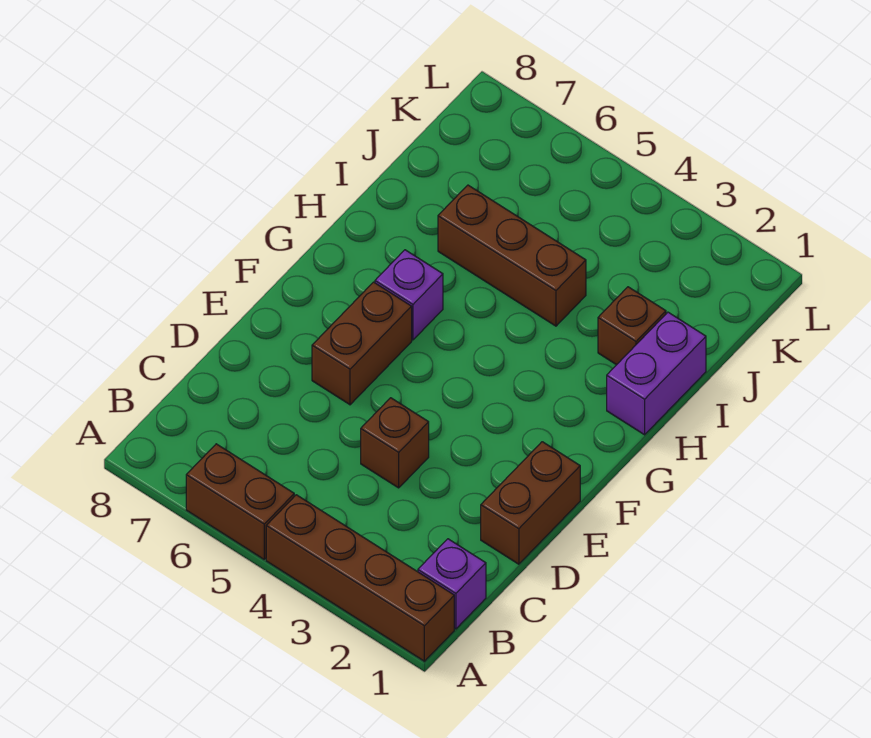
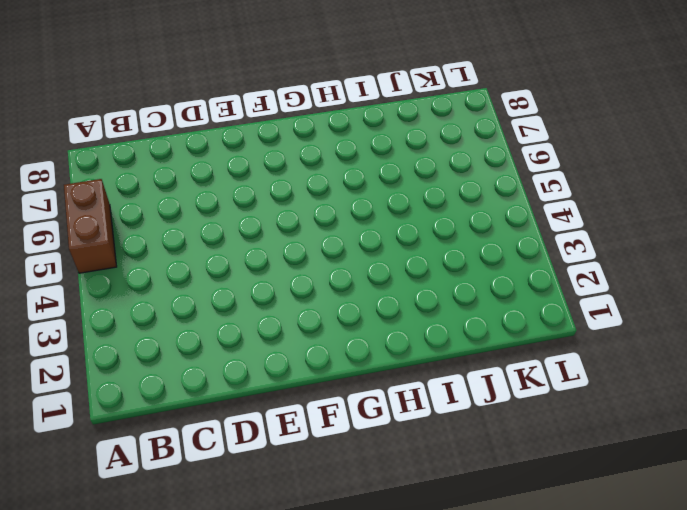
none -> brown 1x4 brick [266,495,454,661]
none -> purple 1x1 brick [418,539,486,629]

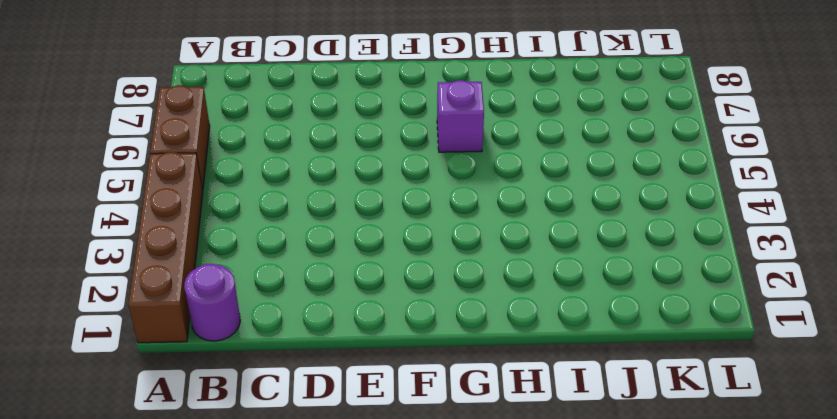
purple 1x1 round brick [184,264,240,341] -> purple 1x1 brick [418,539,486,629]
none -> brown 1x2 brick [481,442,580,564]
none -> brown 1x1 brick [361,398,429,488]

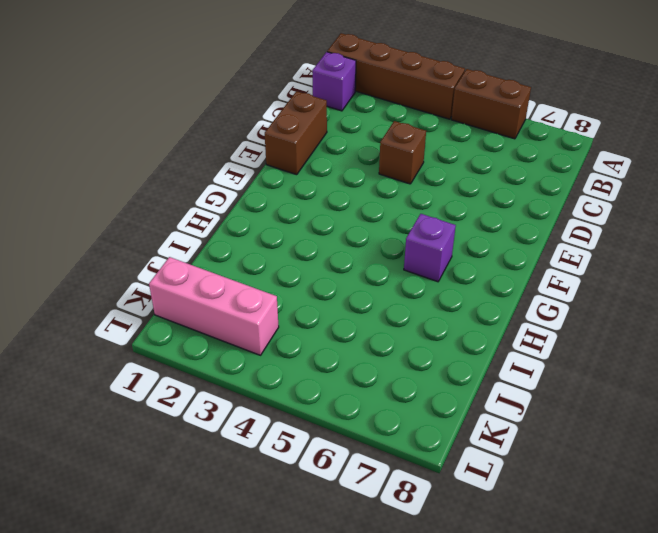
pink 1x3 brick [149,257,279,355] -> none
none -> brown 1x2 brick [312,282,412,405]
none -> purple 1x2 brick [607,312,706,435]

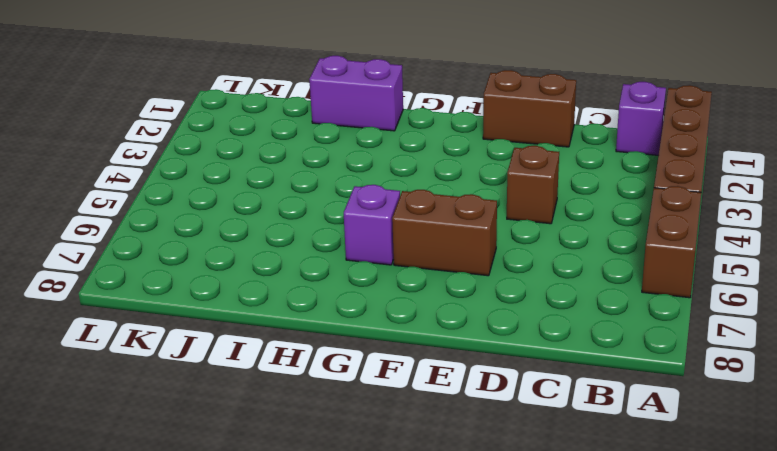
none -> brown 1x1 brick [598,287,666,365]
none -> brown 1x3 brick [438,185,586,326]

